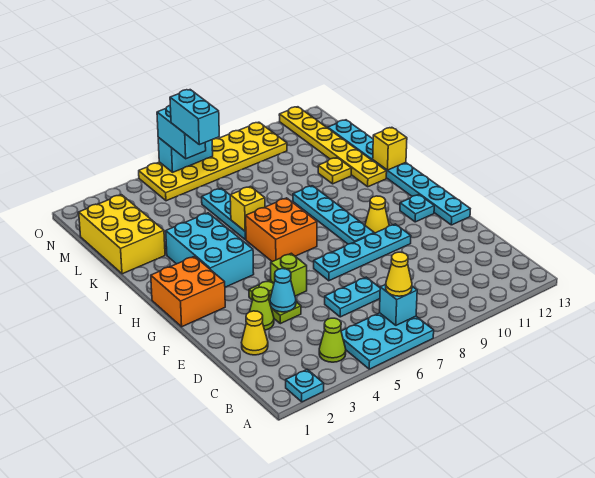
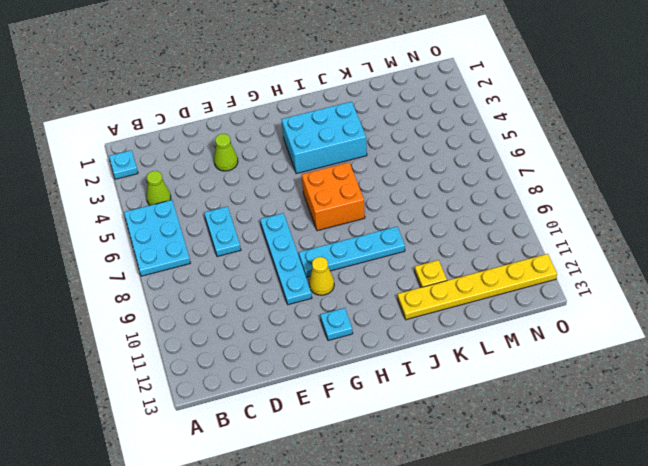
none -> yellow 1x1 cone [241,311,268,355]
none -> lime 1x2 plate [249,280,301,324]
none -> lime 1x1 brick [271,253,307,296]

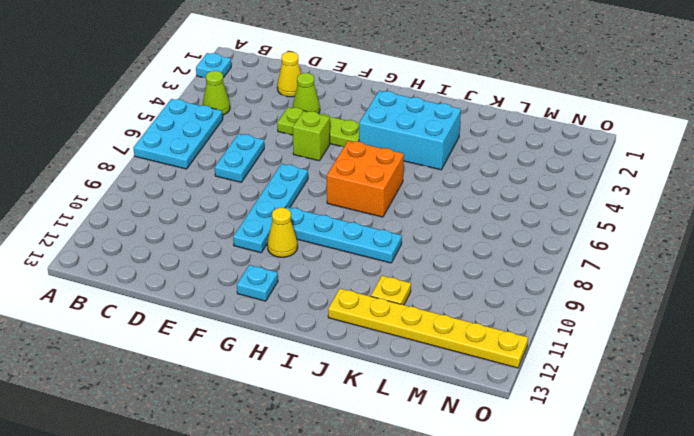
lime 1x3 plate [277,107,359,147] -> lime 1x2 plate [249,280,301,324]
none -> cyan 1x8 plate [328,120,470,225]
none -> orange 2x2 brick [151,256,225,327]
none -> cyan 1x3 plate [202,188,246,240]

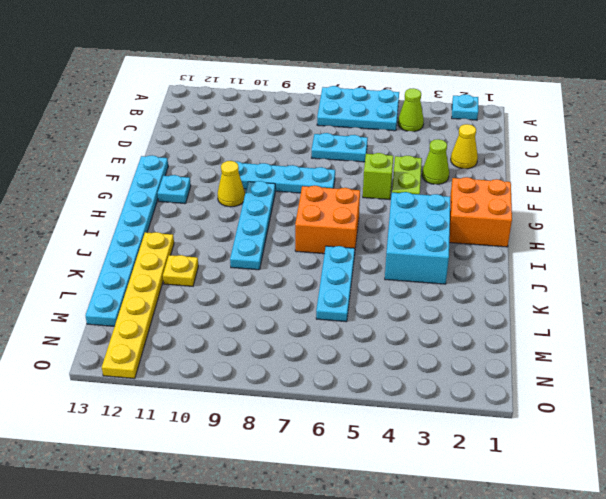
none -> yellow 2x3 brick [79,195,165,274]
none -> yellow 2x6 plate [139,122,287,201]
none -> cyan 1x1 brick [380,284,417,325]

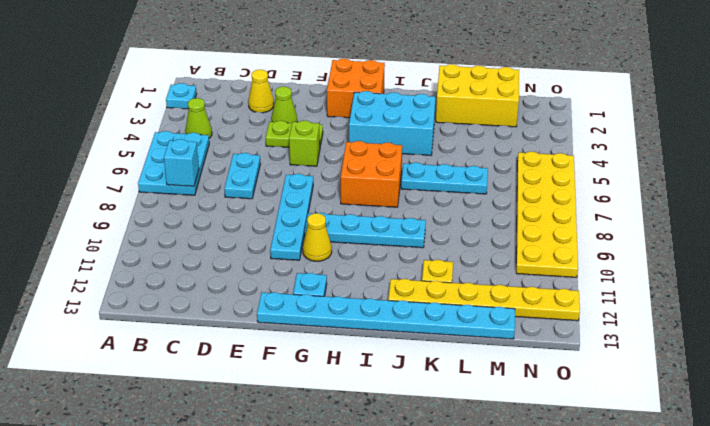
none -> cyan 1x1 cone [270,269,296,312]
none -> yellow 1x1 brick [230,186,265,231]
none -> yellow 1x1 brick [373,127,407,170]

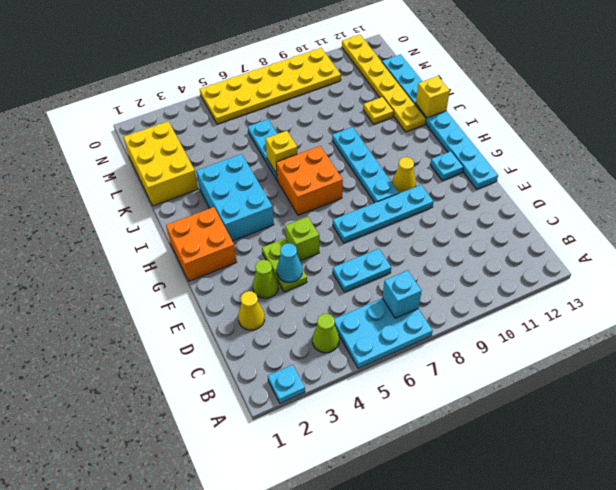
none -> cyan 1x2 brick [158,137,213,172]
none -> yellow 1x1 cone [386,252,412,296]
none -> cyan 1x2 brick [157,105,206,159]

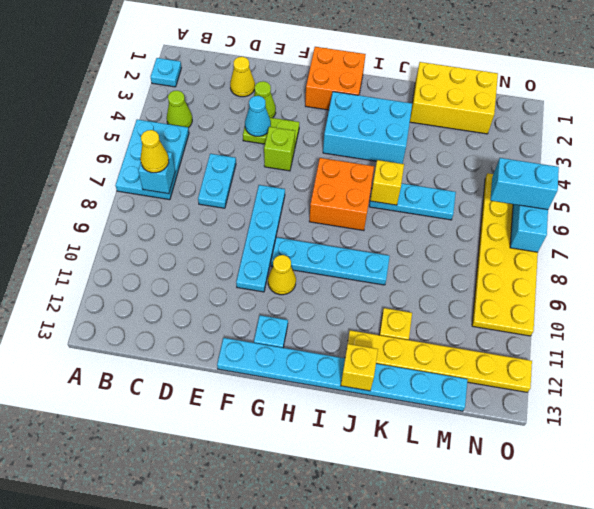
none -> cyan 1x2 brick [170,90,219,145]

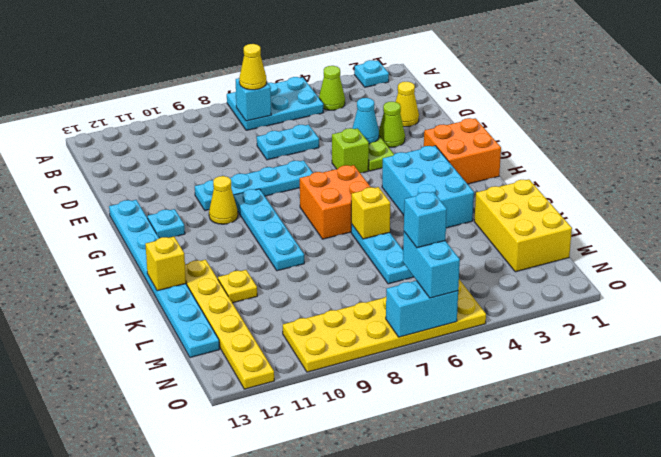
cyan 1x1 brick [404,192,447,248] -> cyan 1x2 brick [170,90,219,145]

